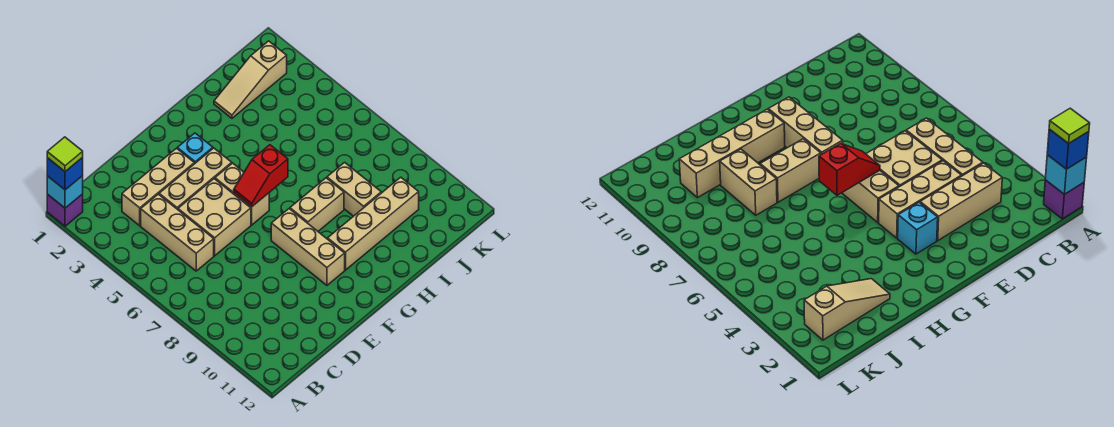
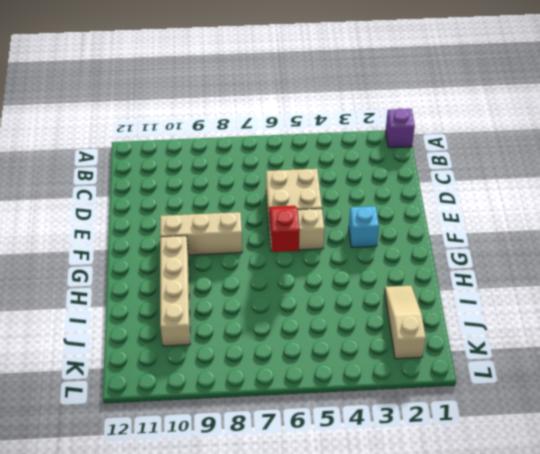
none -> tan 1x3 brick [122,148,194,226]
none -> tan 1x3 brick [141,194,214,271]
none -> tan 1x3 brick [159,148,232,209]

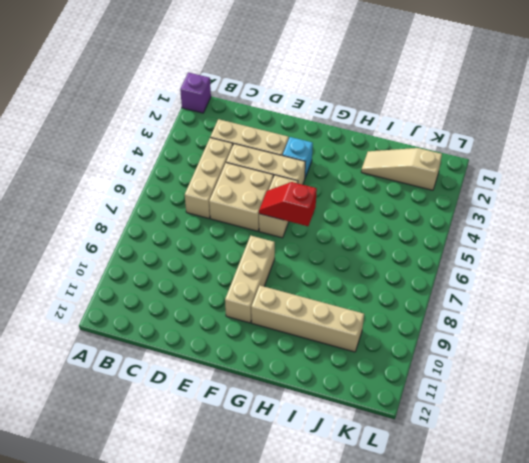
none -> tan 1x2 brick [290,178,344,231]
none -> tan 1x2 brick [327,162,381,216]
none -> cyan 1x1 brick [47,176,83,208]

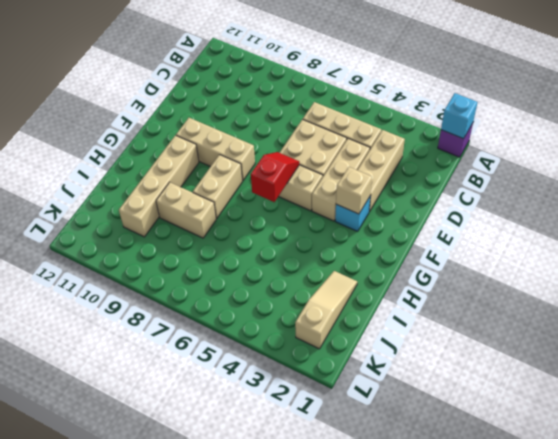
tan 1x1 brick [336,167,372,214] -> none
none -> blue 1x1 brick [47,158,83,190]
none -> lime 1x1 tile [47,137,83,172]

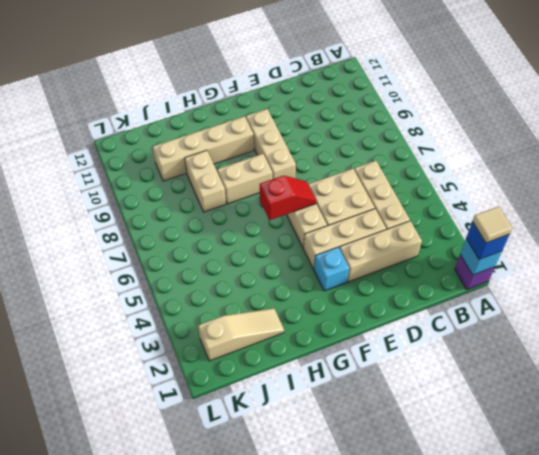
tan 1x1 tile [473,206,512,243] -> lime 1x1 tile [47,137,83,172]

